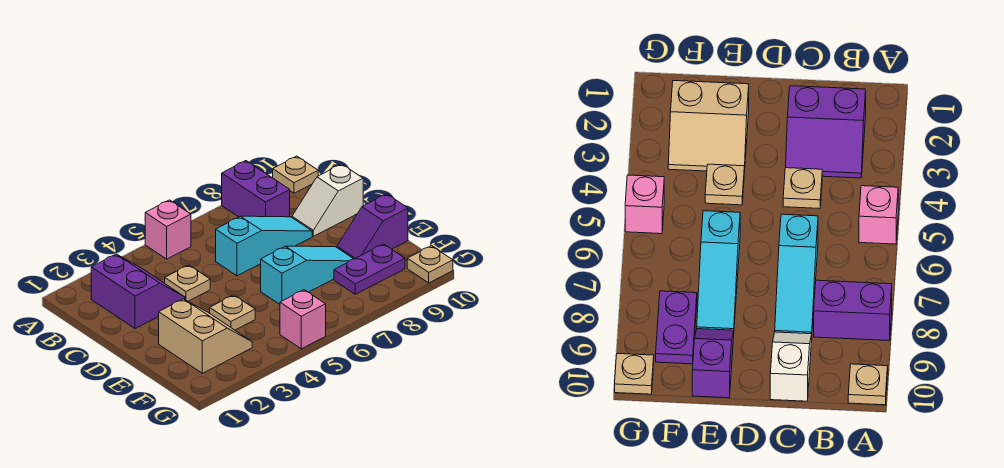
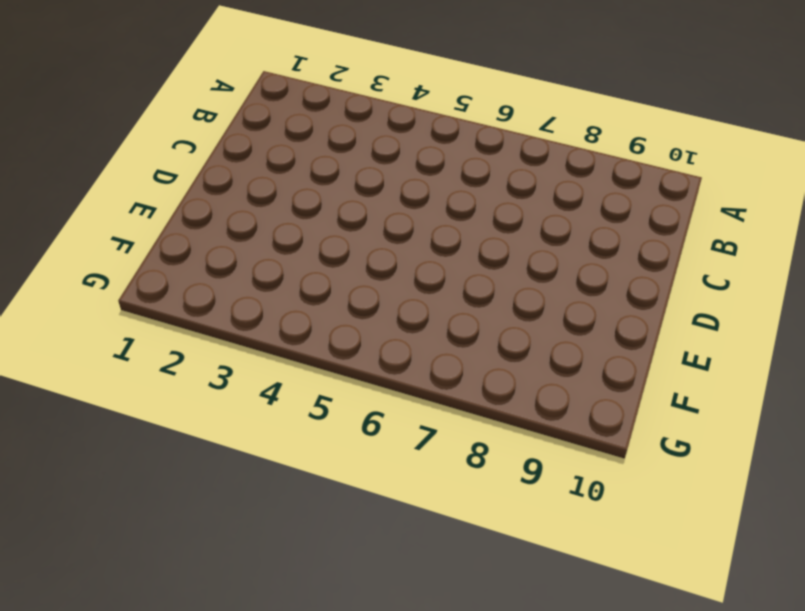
none -> pink 1x1 brick [145,200,191,259]
none -> purple 1x2 brick [222,161,290,217]
none -> tan 1x1 plate [273,156,318,193]

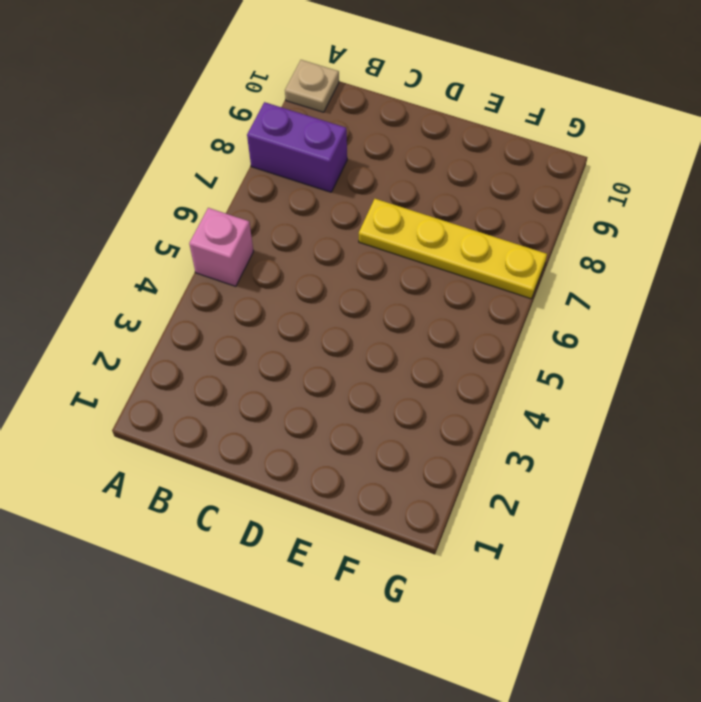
yellow 1x4 plate [359,199,547,299] -> cyan 1x3 slope [261,246,353,304]
none -> purple 2x2 slope [91,254,185,329]
none -> tan 1x1 plate [165,265,210,301]
none -> cyan 1x3 slope [216,216,312,276]

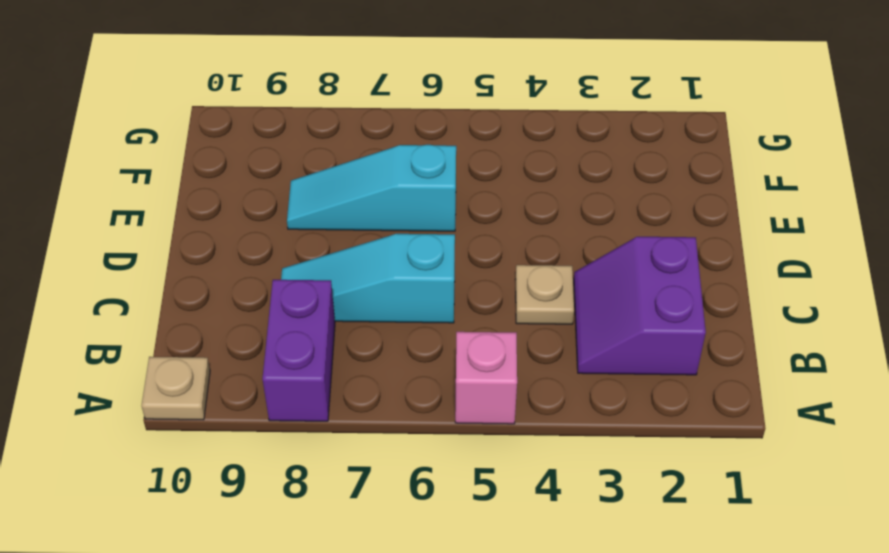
none -> white 1x2 slope [292,164,363,236]
none -> tan 2x2 slope [159,299,252,373]
none -> tan 1x1 plate [210,295,255,330]

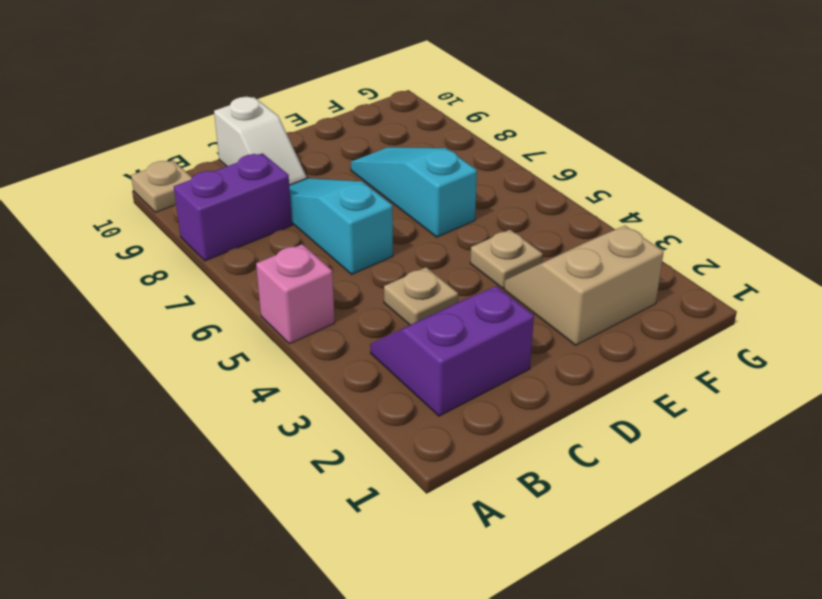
none -> purple 1x2 slope [337,194,408,259]
none -> purple 1x2 plate [334,244,405,294]
none -> pink 1x1 brick [280,290,326,349]

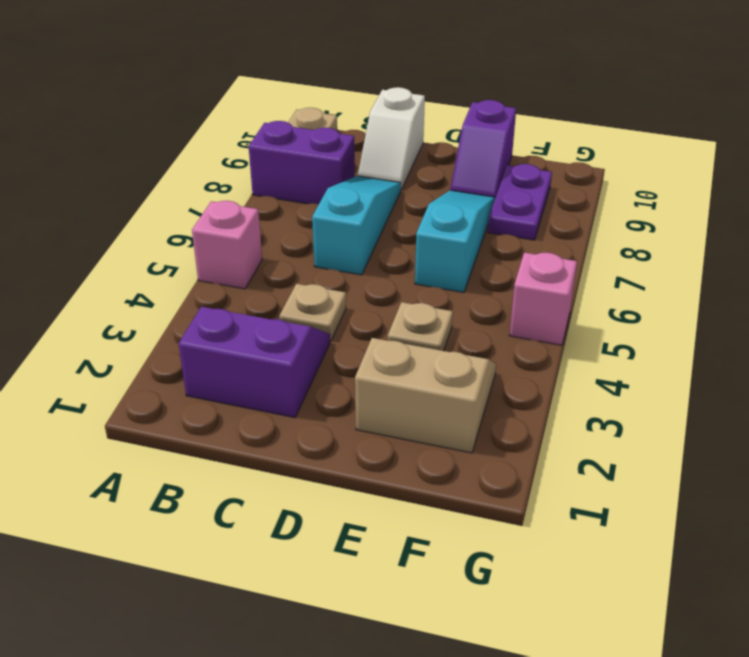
none -> tan 1x1 plate [407,246,453,283]

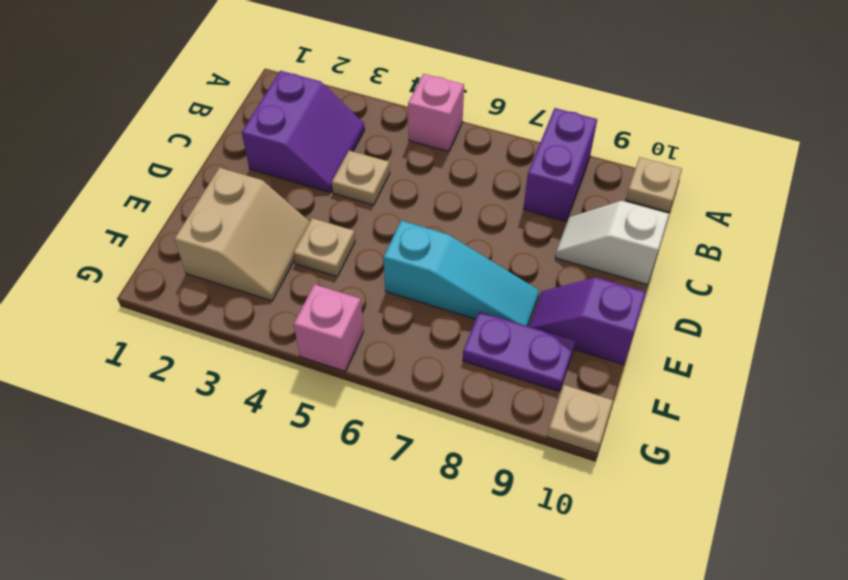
none -> cyan 1x3 slope [216,216,312,276]

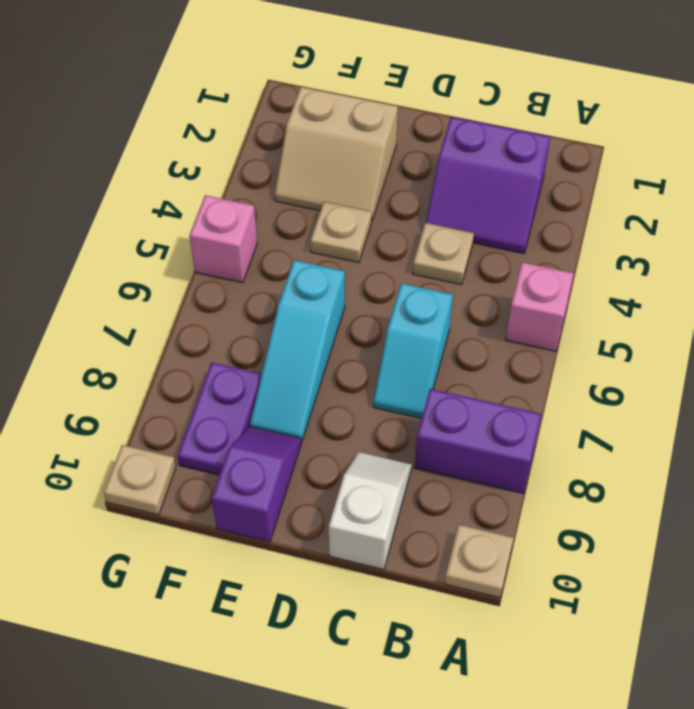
cyan 1x2 slope [373,283,453,419] -> cyan 1x3 slope [216,216,312,276]

